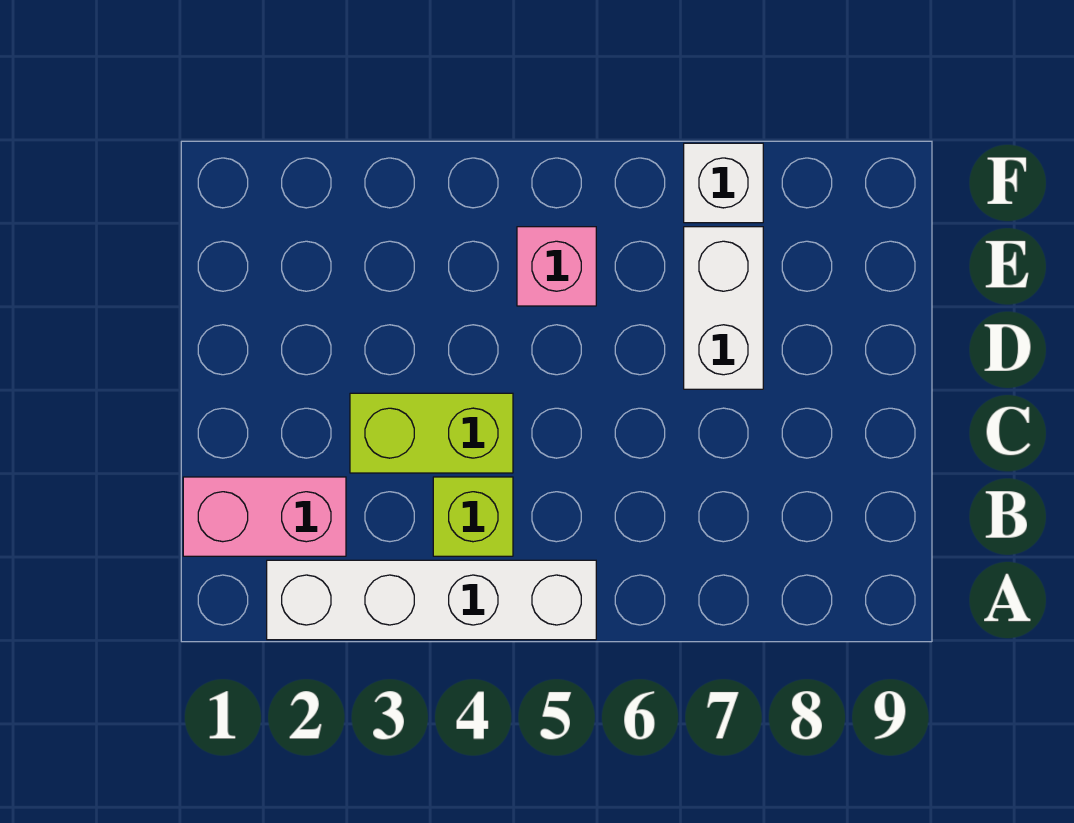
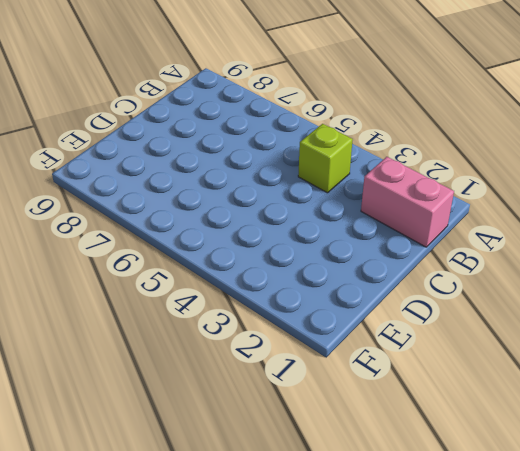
none -> white 1x4 brick [267,560,596,640]
none -> lime 1x2 brick [350,393,513,473]

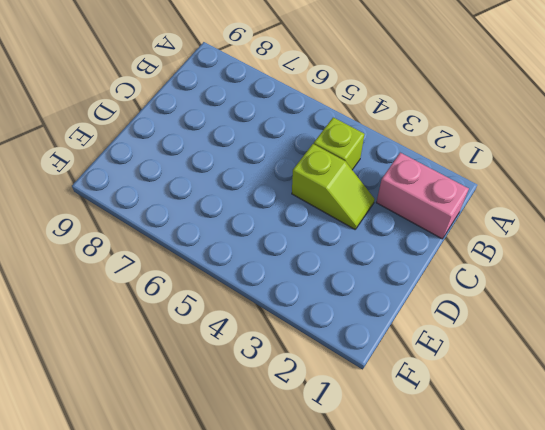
lime 1x2 slope [292,144,375,229] -> lime 1x2 brick [350,393,513,473]
none -> white 1x4 brick [267,560,596,640]
none -> white 1x2 brick [684,227,763,389]

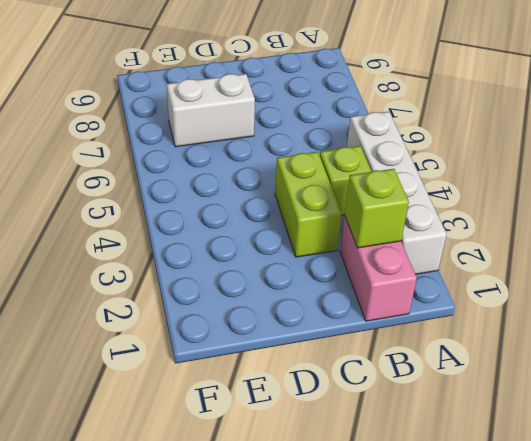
lime 1x1 brick [345,169,409,248] -> none
none -> pink 1x1 brick [517,227,596,306]
none -> white 1x1 brick [684,143,763,223]

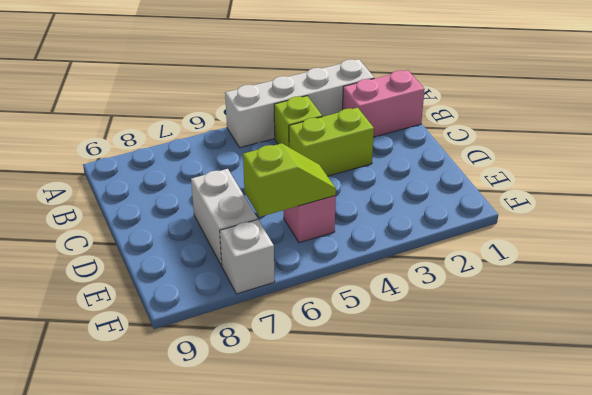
lime 1x2 slope [243,143,336,217] -> none

